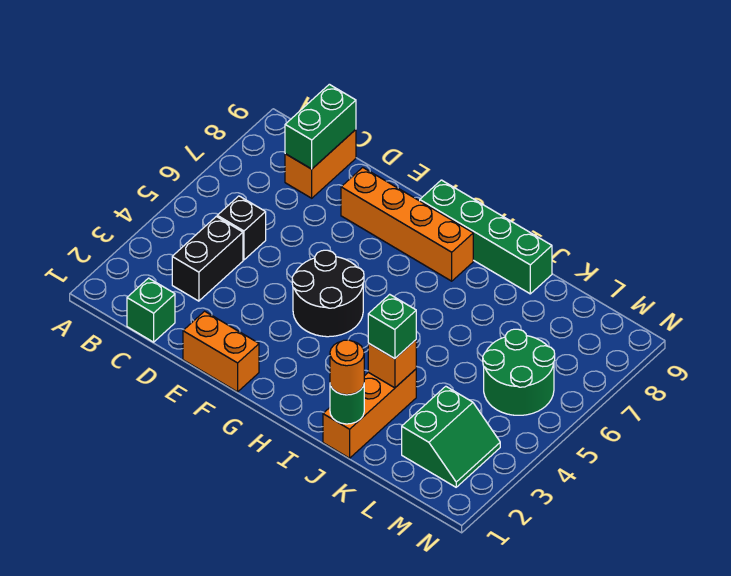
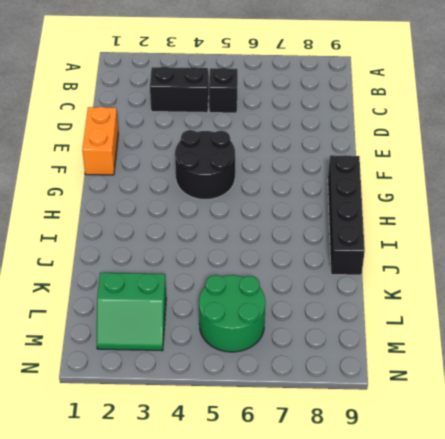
black 1x4 brick [328,155,365,275] -> green 1x4 brick [420,180,552,294]
none -> green 1x1 brick [127,278,175,342]
none -> orange 1x2 brick [285,130,356,198]
none -> orange 1x4 brick [341,167,473,281]

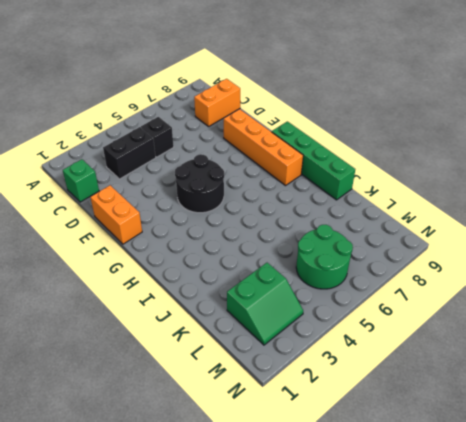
none -> orange 1x3 brick [323,369,416,458]
none -> green 1x2 brick [285,84,356,169]
none -> green 1x1 round brick [330,385,364,424]

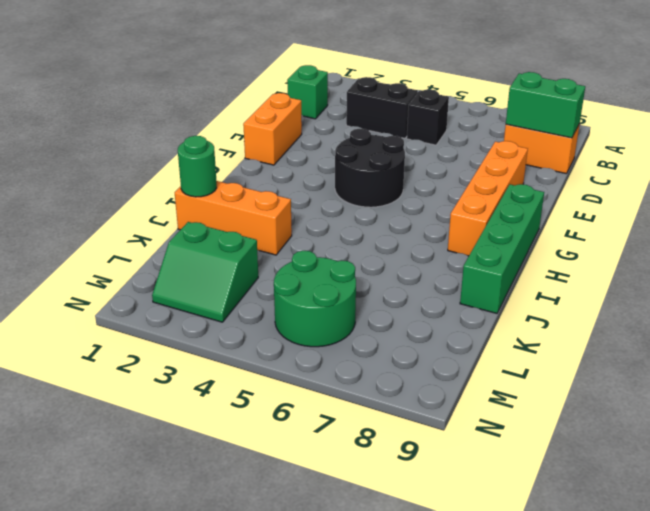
none -> orange 1x1 brick [368,340,416,388]
none -> orange 1x1 round brick [330,340,364,395]
none -> green 1x1 brick [368,294,416,359]

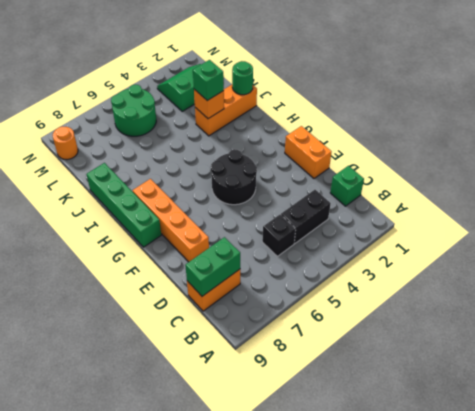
orange 1x1 round brick [53,126,78,160] -> orange 1x1 round brick moved to [330,340,364,395]

